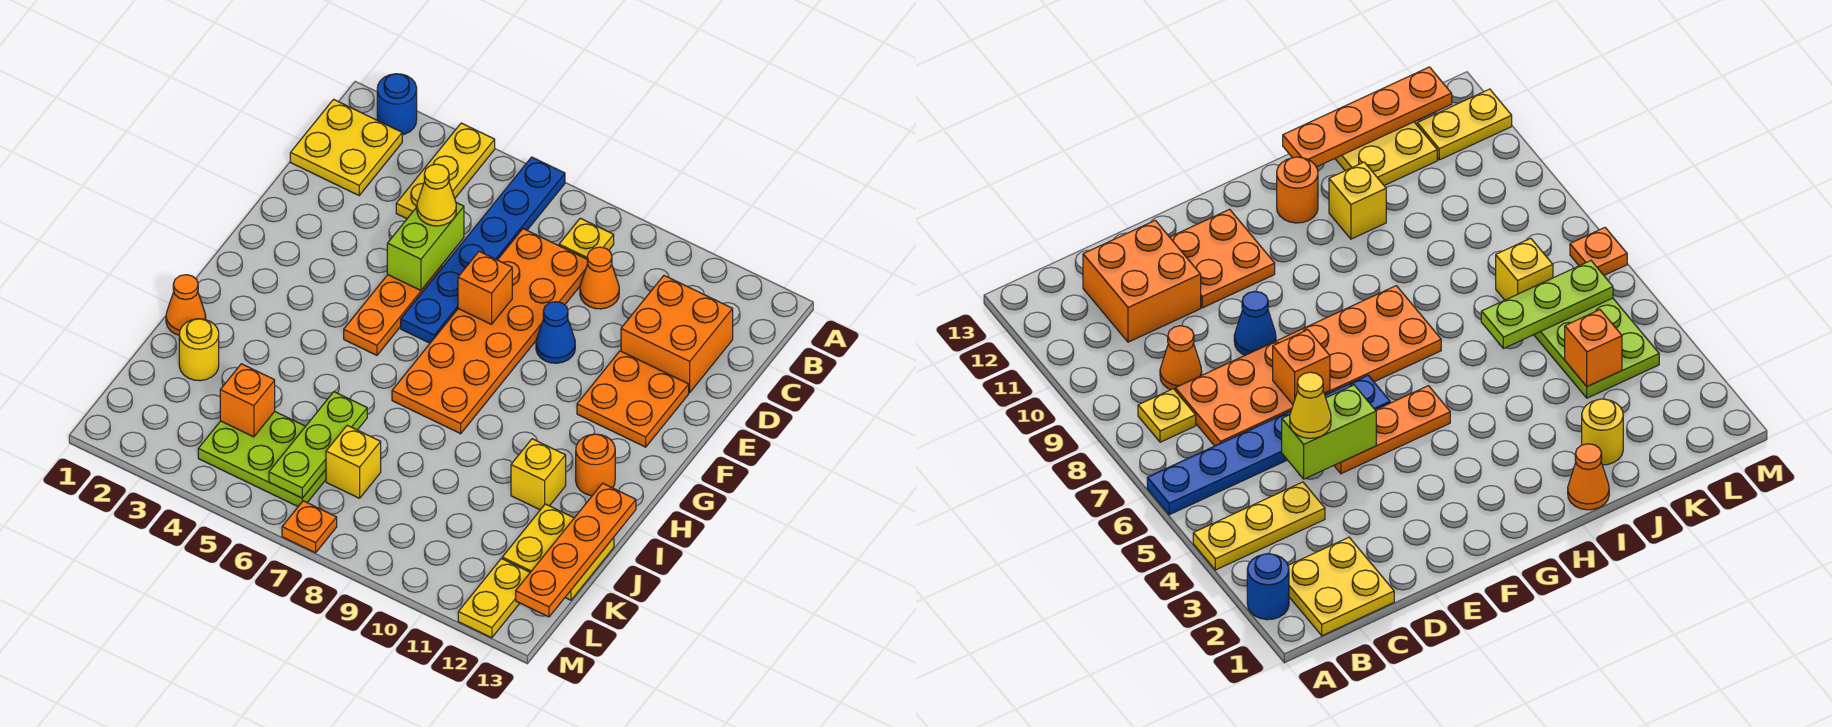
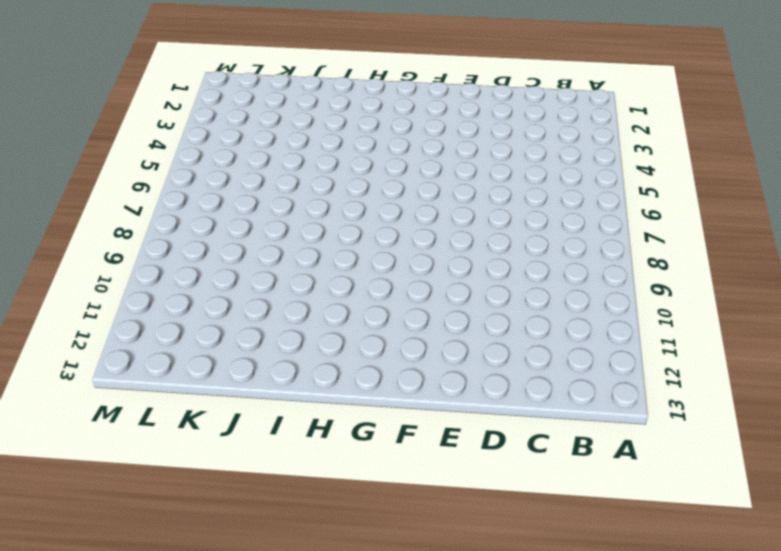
none -> blue 1x1 round brick [377,74,417,135]
none -> yellow 1x3 plate [396,123,495,219]
none -> blue 1x6 plate [401,157,565,343]

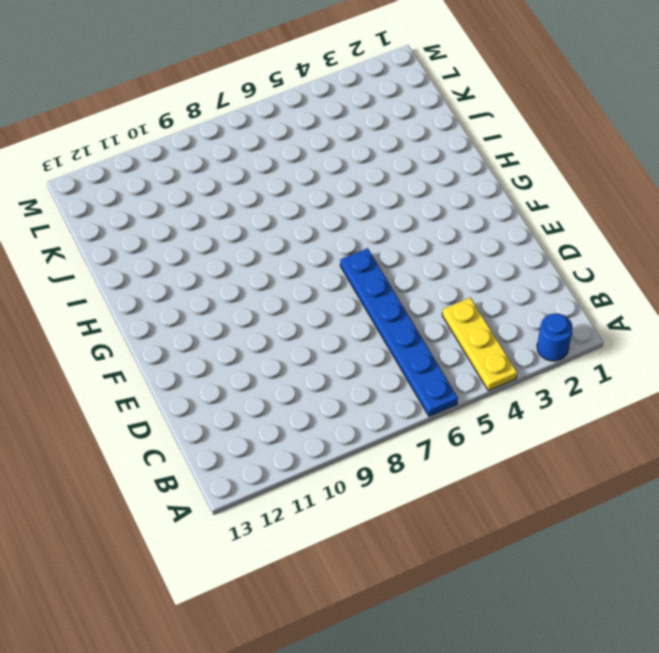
none -> yellow 2x2 plate [290,99,402,195]
none -> yellow 1x1 plate [559,218,614,259]
none -> orange 2x6 plate [392,229,588,434]

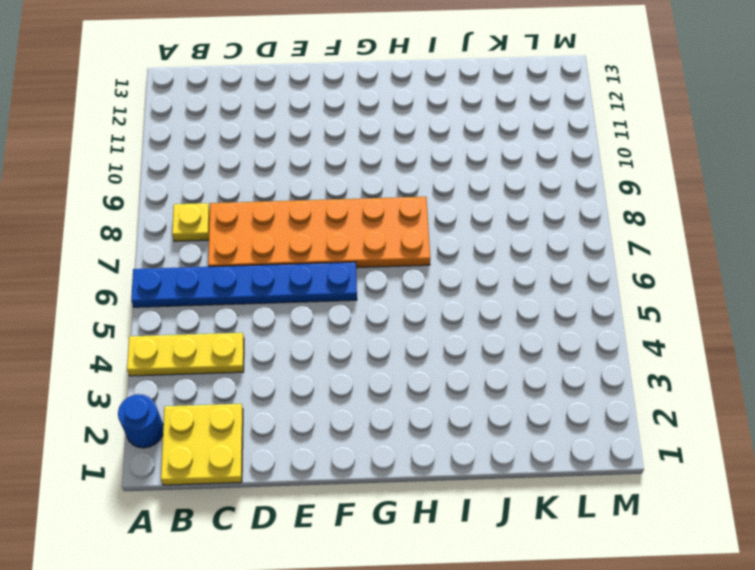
none -> orange 1x1 cone [580,247,619,309]
none -> orange 2x2 brick [621,276,733,393]
none -> orange 1x3 plate [344,265,442,355]

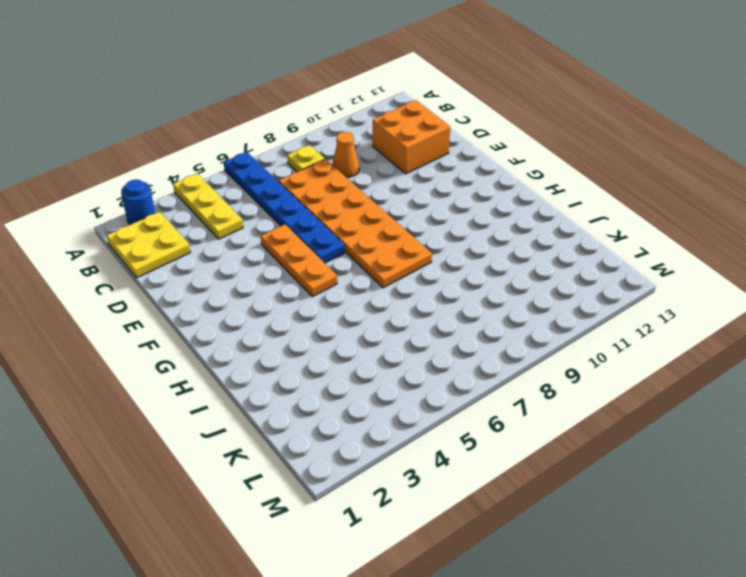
none -> blue 1x1 cone [536,302,575,363]
none -> orange 2x2 plate [577,351,689,447]
none -> orange 1x1 round brick [576,434,615,496]

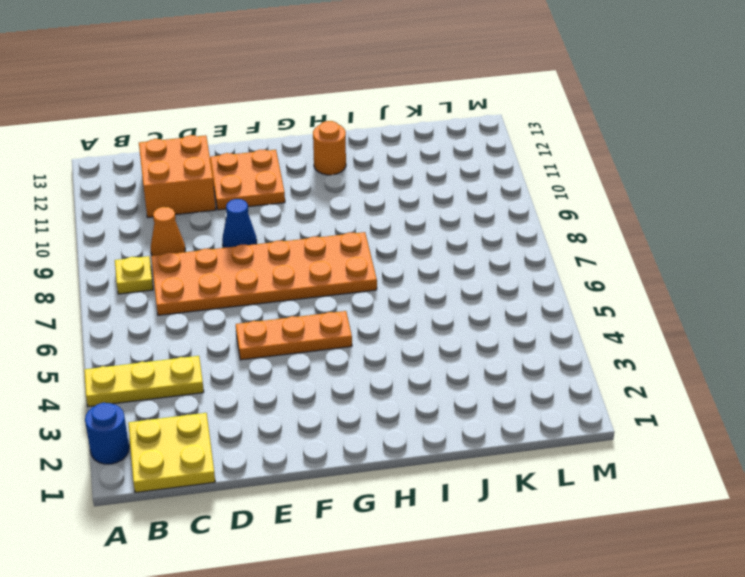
none -> blue 1x6 plate [401,157,565,343]
none -> orange 1x1 cone [166,275,206,335]
none -> yellow 1x1 brick [511,439,566,510]

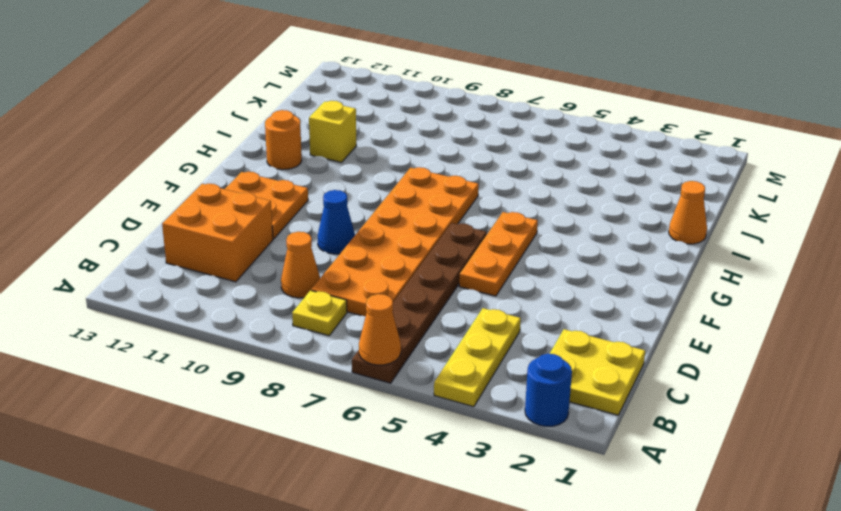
brown 1x6 plate [352,223,487,383] -> blue 1x6 plate [401,157,565,343]
orange 1x1 cone [359,294,401,365] -> none
none -> yellow 1x1 round brick [179,319,219,381]
none -> yellow 2x2 plate [502,504,614,600]
none -> lime 2x3 plate [198,412,326,506]

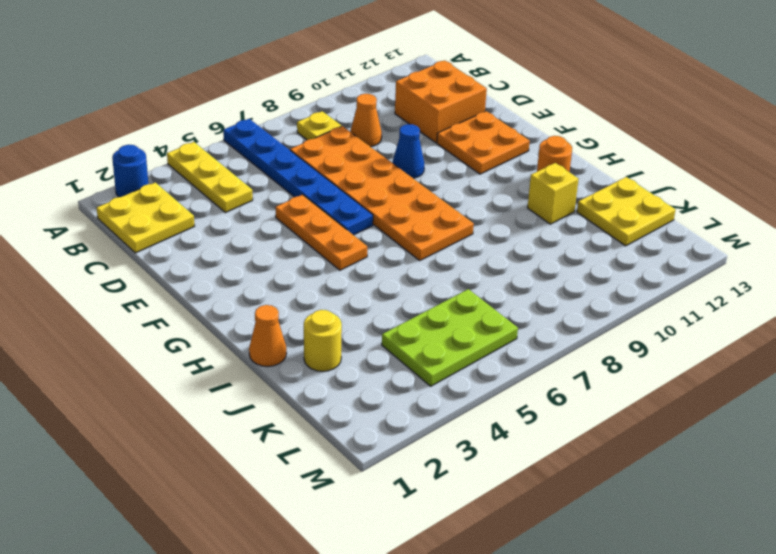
none -> yellow 1x1 brick [326,425,381,498]
none -> yellow 1x2 plate [458,559,530,638]
none -> orange 1x1 plate [282,501,337,553]

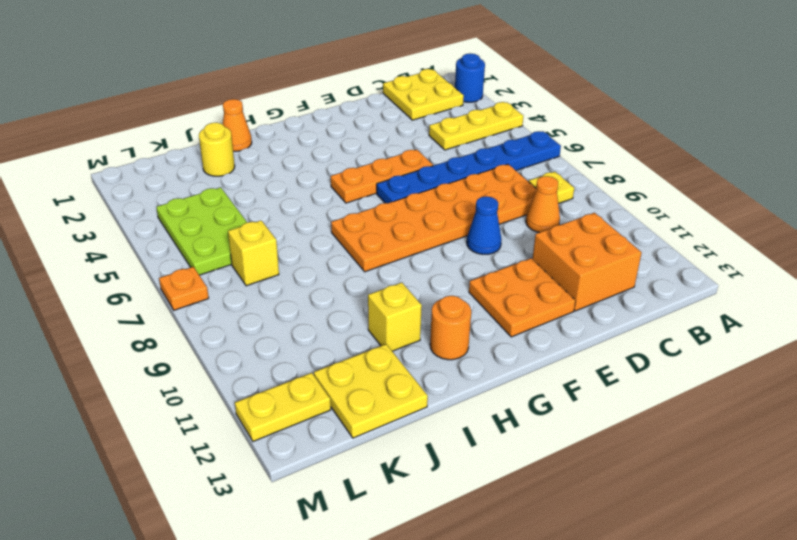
none -> lime 1x2 brick [387,203,464,290]
none -> orange 1x1 brick [458,251,512,324]
none -> orange 1x4 plate [516,483,636,617]

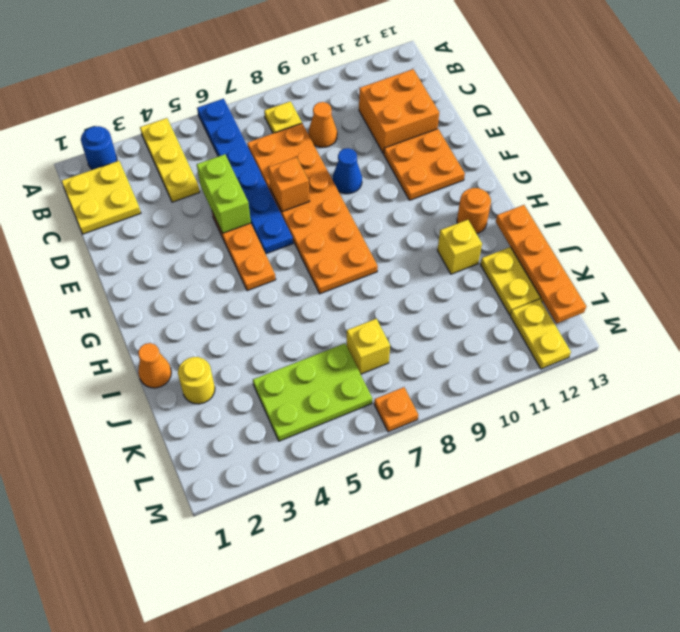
none -> lime 1x3 plate [269,392,367,498]
none -> orange 1x1 brick [220,364,275,437]
none -> yellow 1x1 cone [417,164,456,226]

